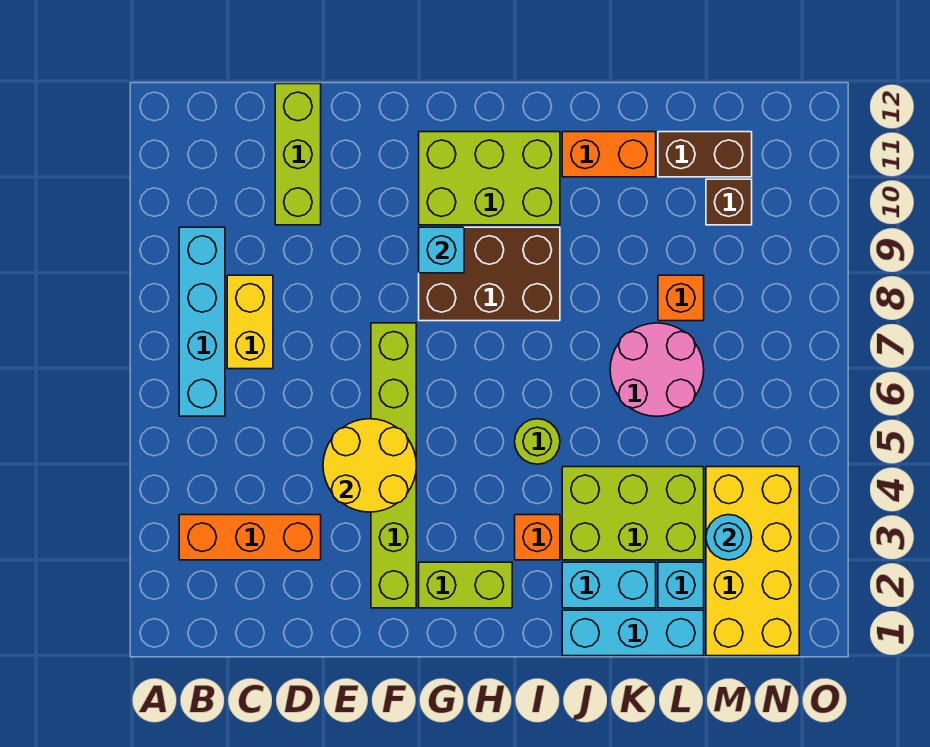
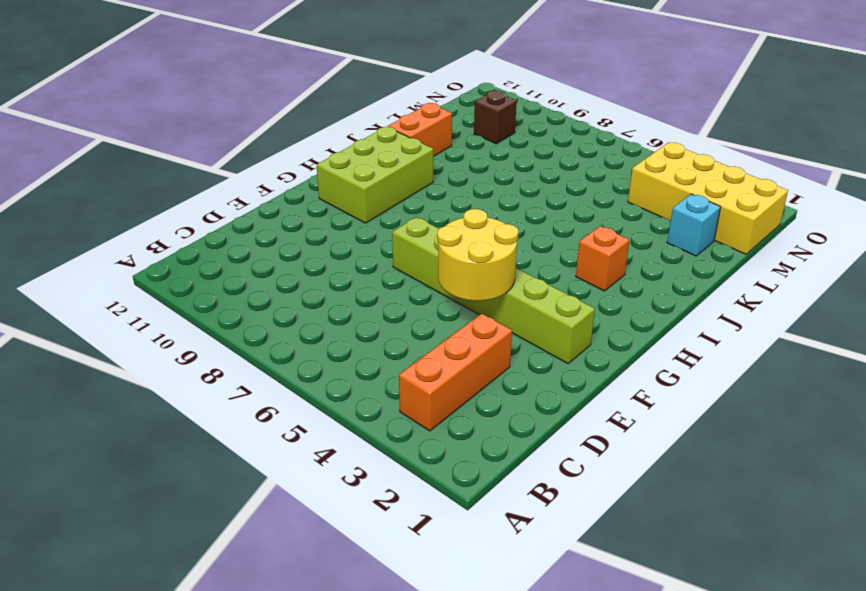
none -> cyan 1x4 brick [179,227,225,416]
none -> yellow 1x2 brick [227,275,273,369]
none -> lime 1x3 brick [275,84,321,225]

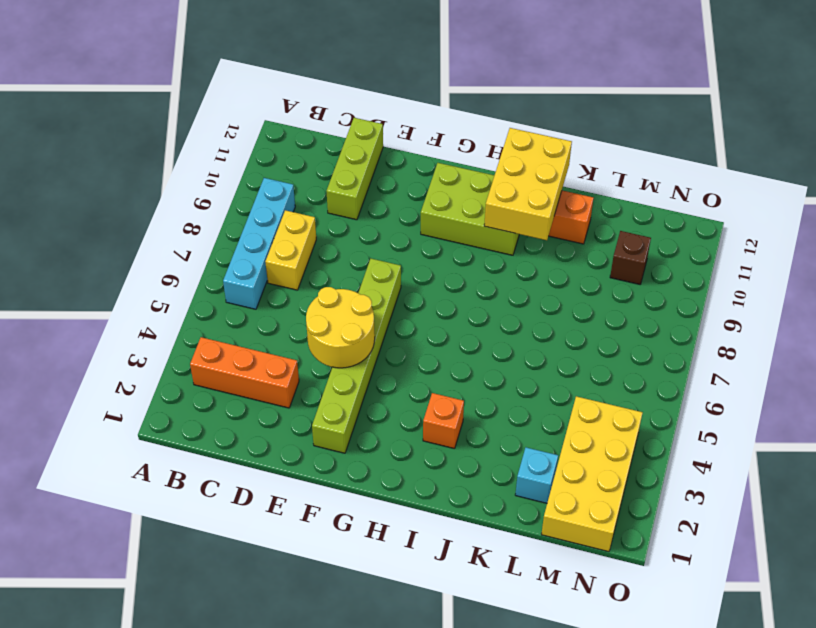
yellow 2x3 brick [484,128,572,240] -> none
none -> lime 1x2 brick [419,562,512,608]
none -> brown 2x3 brick [419,227,560,321]
none -> lime 1x1 round brick [515,419,560,464]

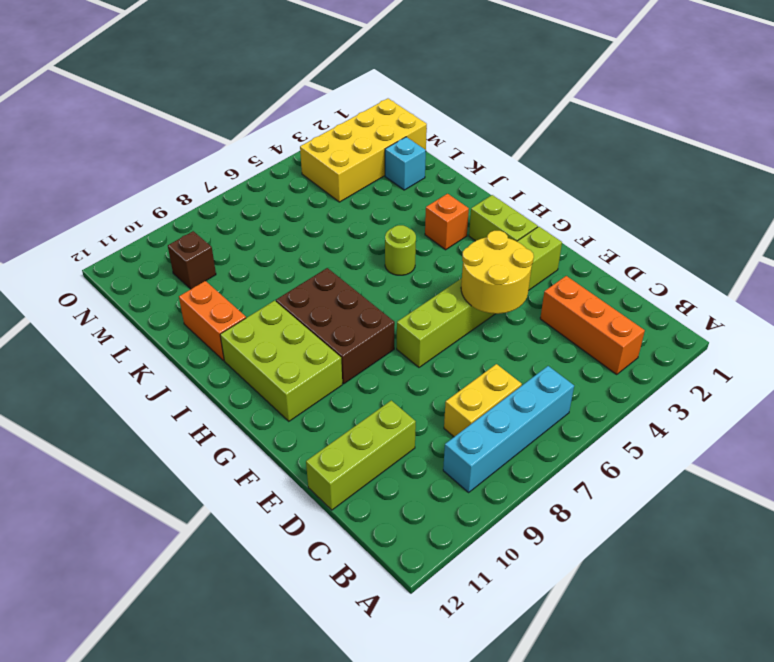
none -> cyan 1x3 brick [562,610,704,656]
none -> cyan 1x2 brick [562,562,656,608]
none -> lime 2x3 brick [562,467,704,560]

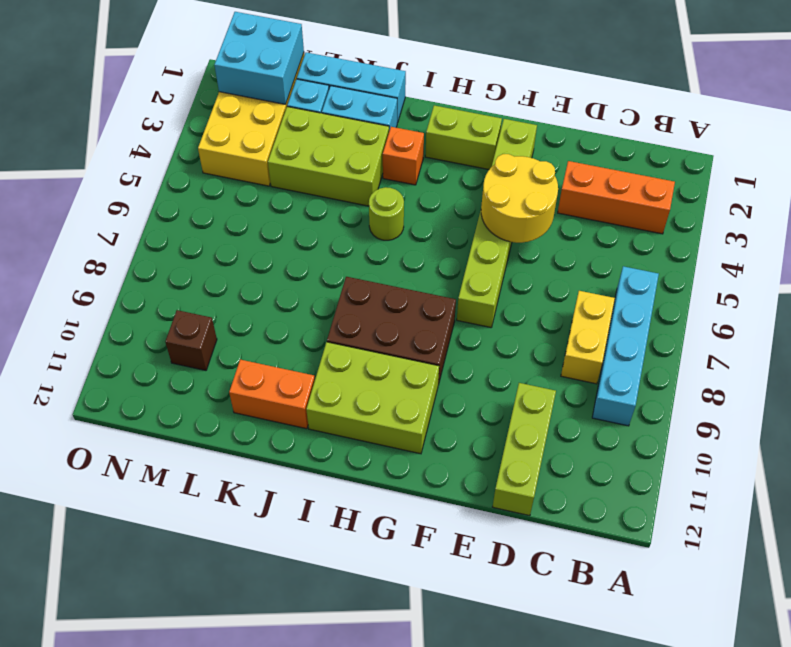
cyan 2x2 brick [214,12,304,104] -> none
none -> pink 2x2 round brick [610,323,704,416]
none -> orange 1x1 brick [658,275,704,321]
none -> brown 1x2 brick [658,132,752,177]

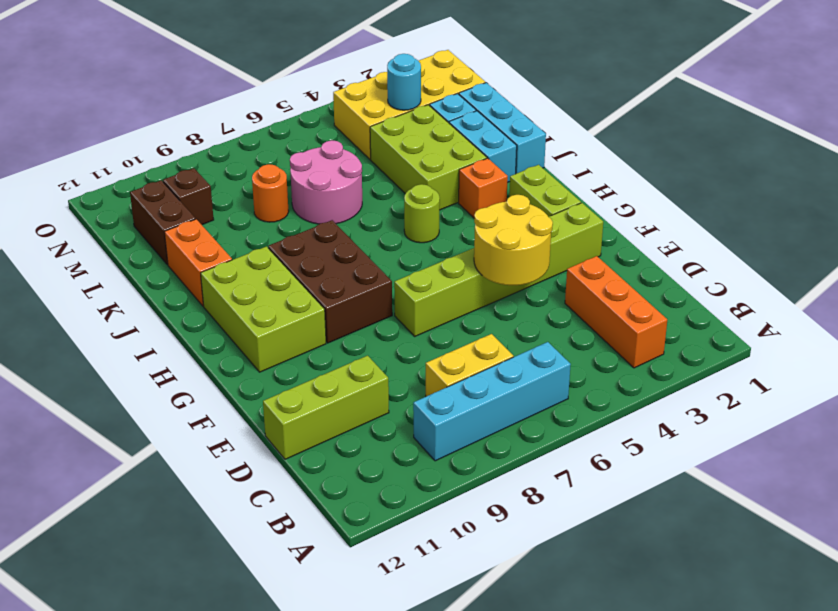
orange 1x1 round brick [252,164,289,222] -> orange 1x1 brick [658,275,704,321]
none -> cyan 1x1 brick [419,227,464,273]

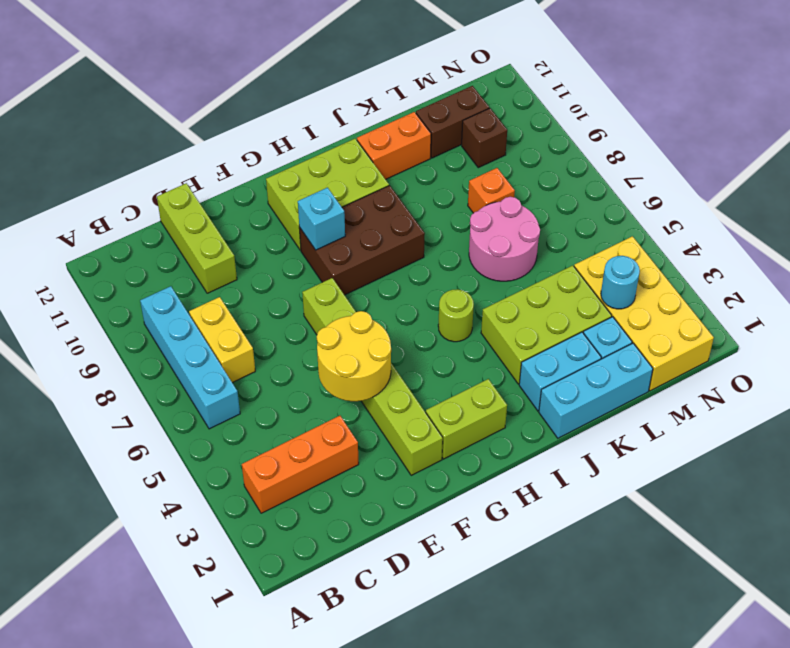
none -> orange 1x1 brick [515,515,560,560]

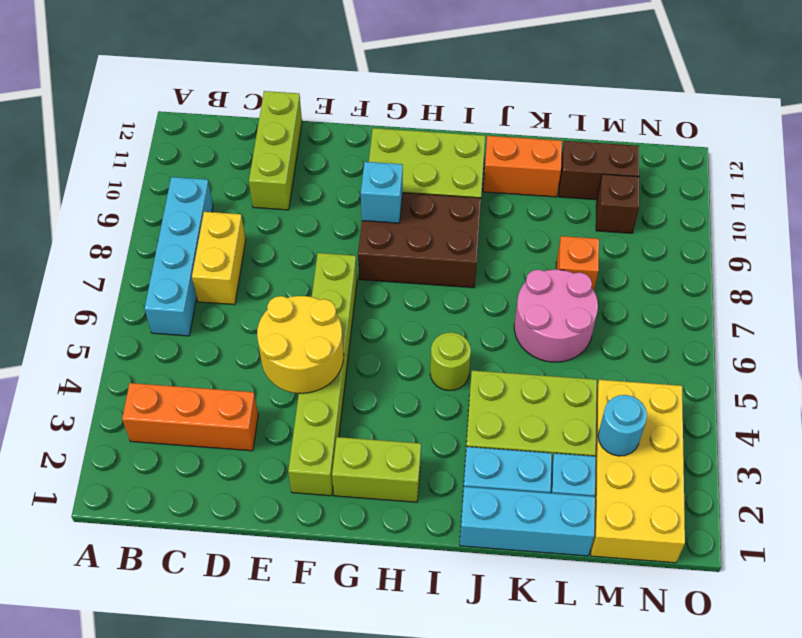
none -> orange 1x1 brick [515,515,560,560]

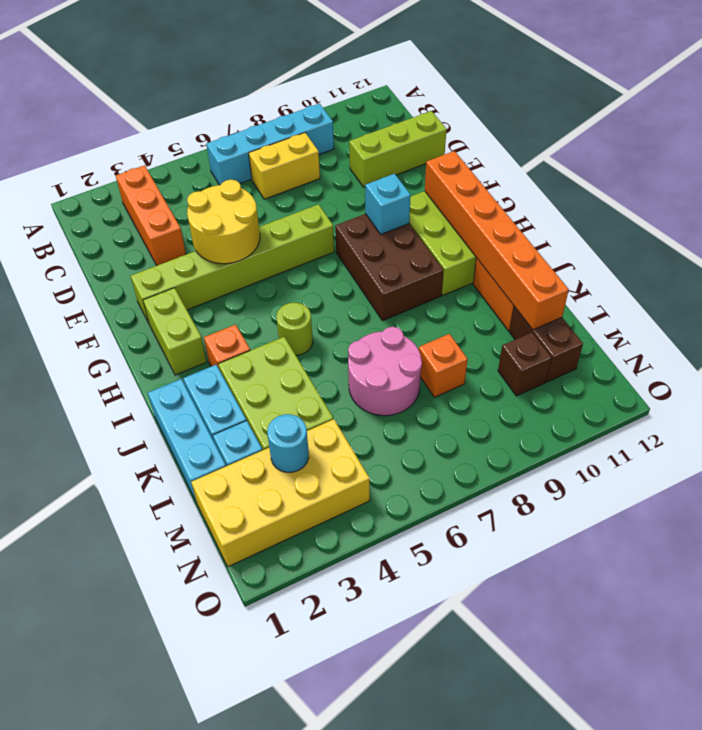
orange 1x6 brick [425,151,569,330] -> none

